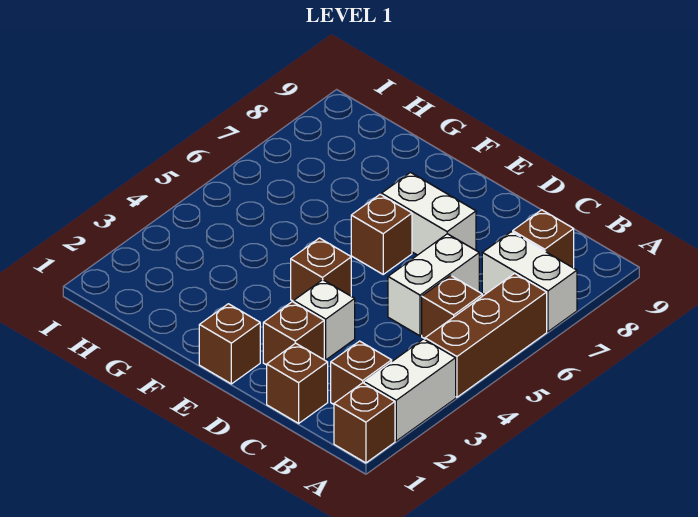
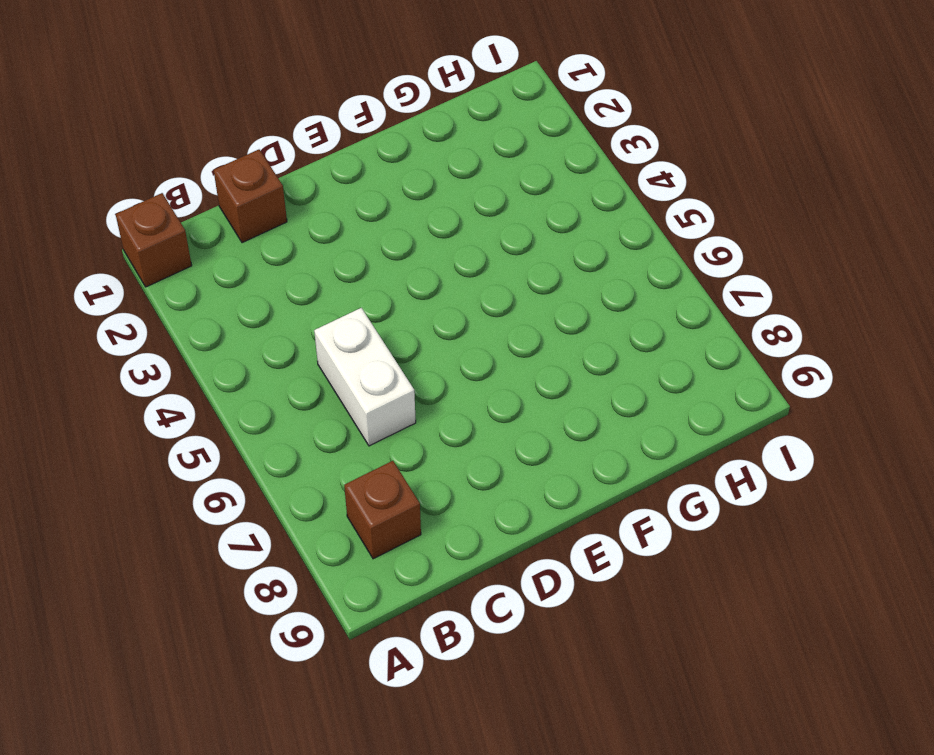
none -> white 1x2 brick [364,339,456,441]
none -> brown 1x3 brick [425,273,547,397]
none -> white 1x2 brick [482,232,577,332]

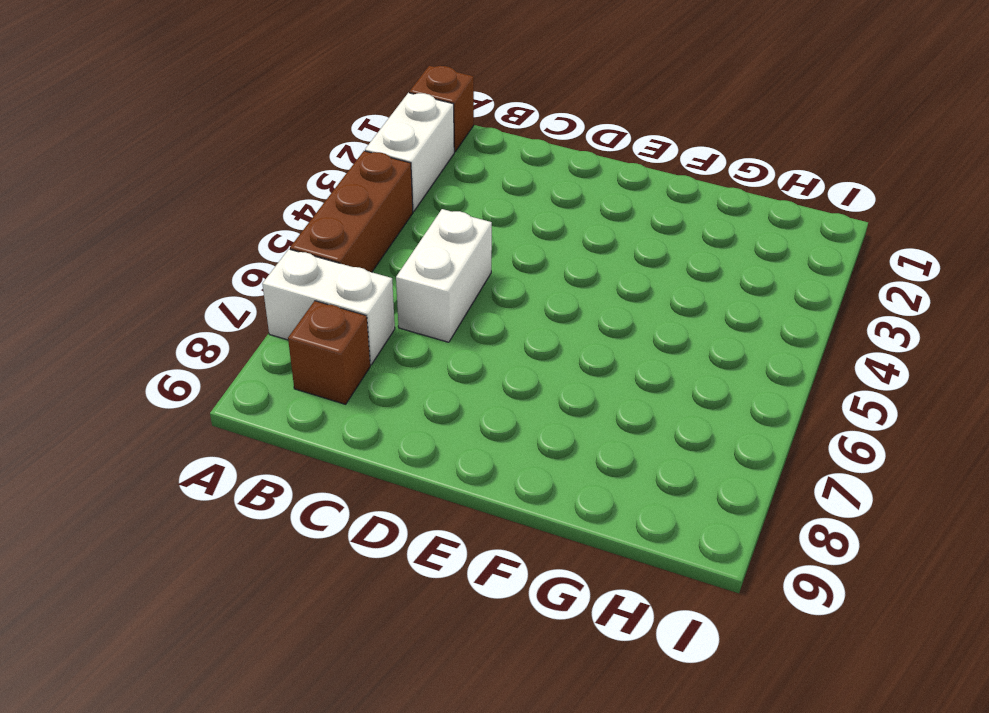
none -> brown 1x1 brick [331,341,392,404]
none -> brown 1x1 brick [422,276,483,339]
none -> brown 1x1 brick [267,343,328,423]

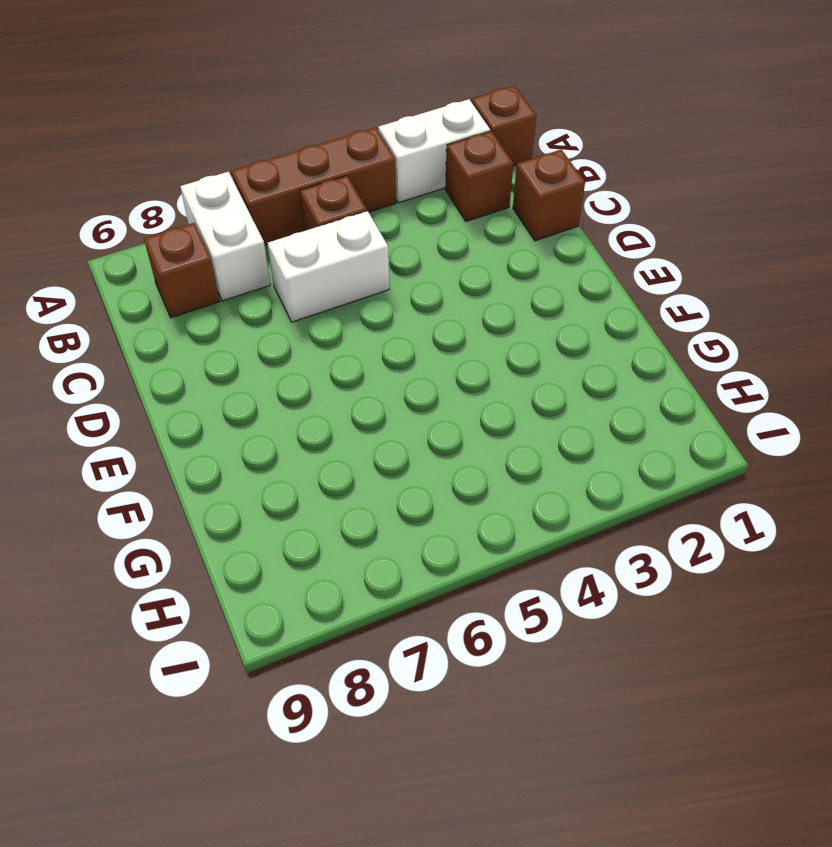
none -> brown 1x1 brick [263,302,324,365]
none -> white 1x1 brick [294,280,355,360]
none -> white 1x2 brick [382,173,476,255]

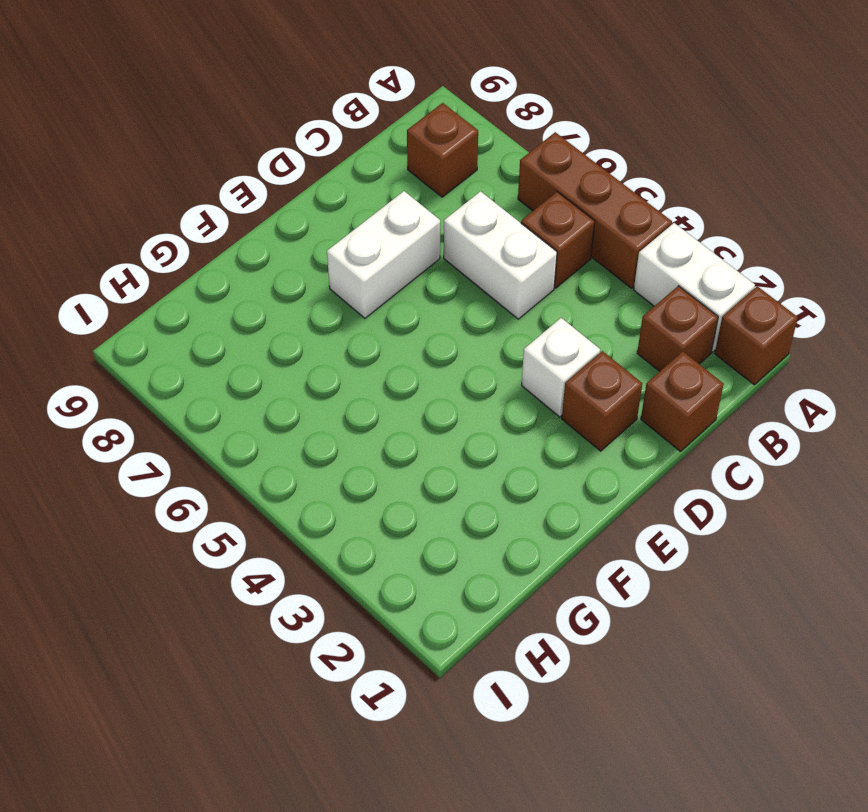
none -> white 1x2 brick [482,232,577,332]
none -> brown 1x1 brick [199,304,260,384]
none -> brown 1x1 brick [291,238,351,301]

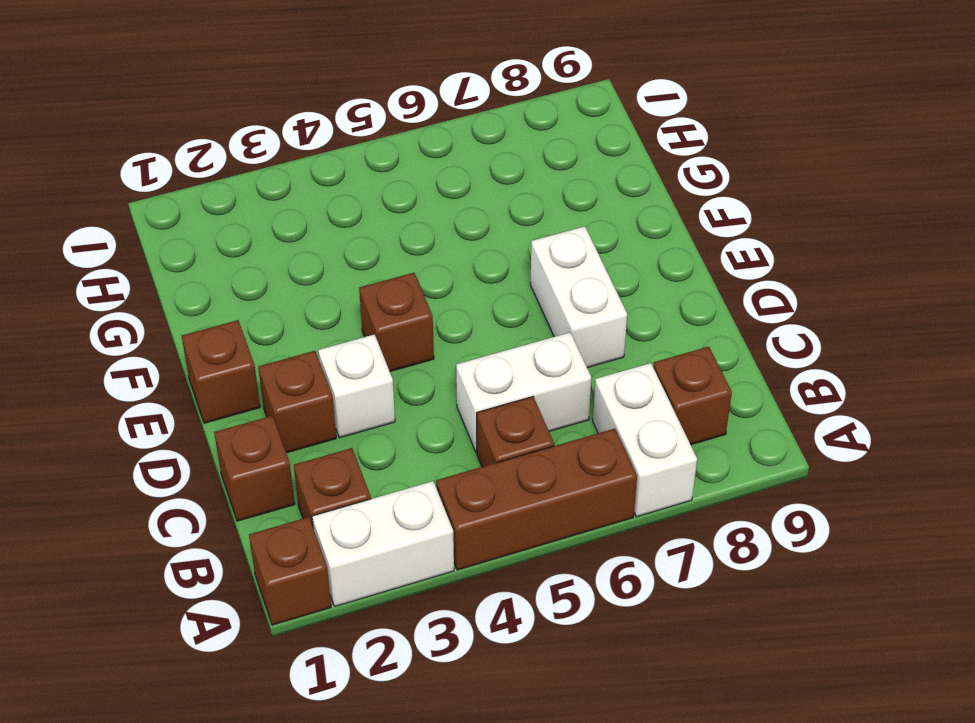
none -> brown 1x1 brick [351,194,412,274]

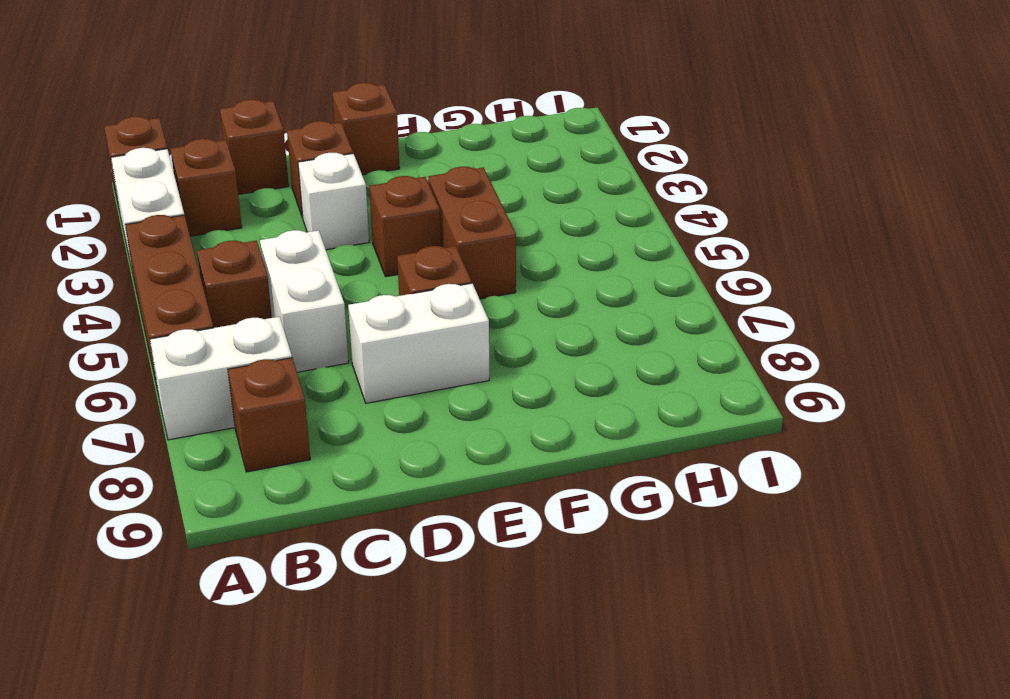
brown 1x2 brick [428,167,516,299] -> none

